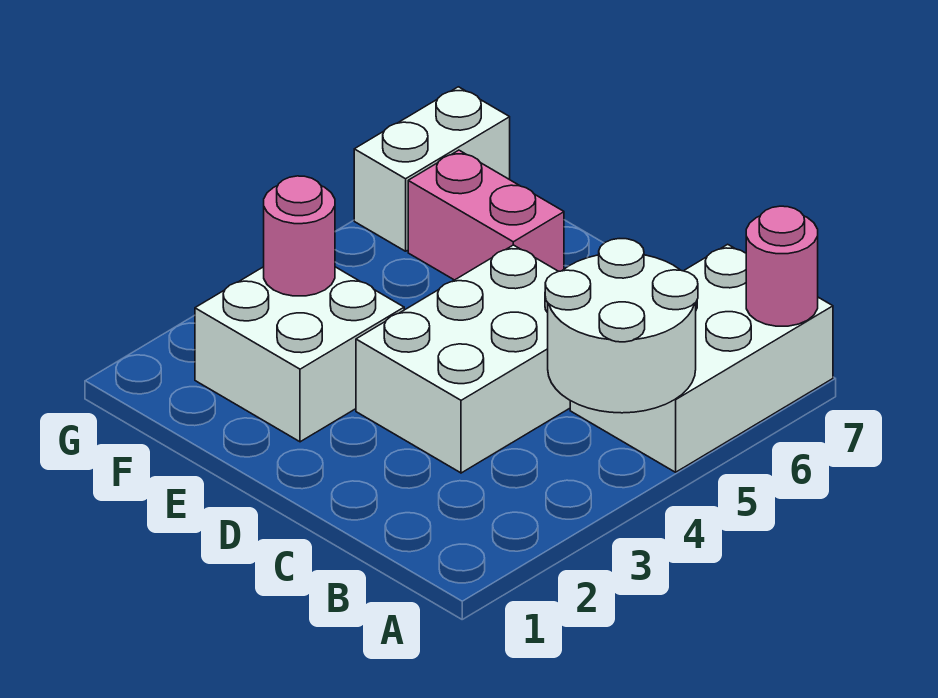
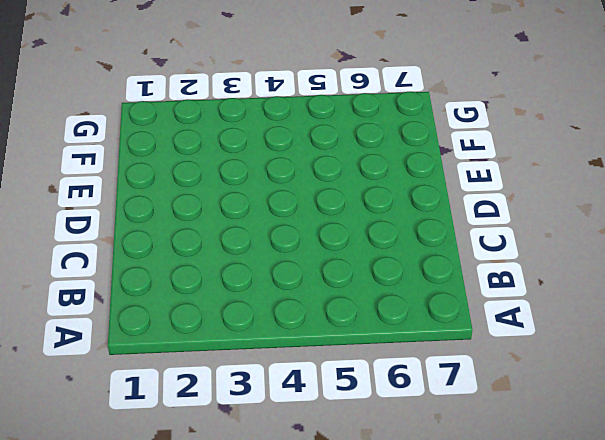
none -> white 2x3 brick [570,244,833,472]
none -> white 2x3 brick [356,245,570,473]

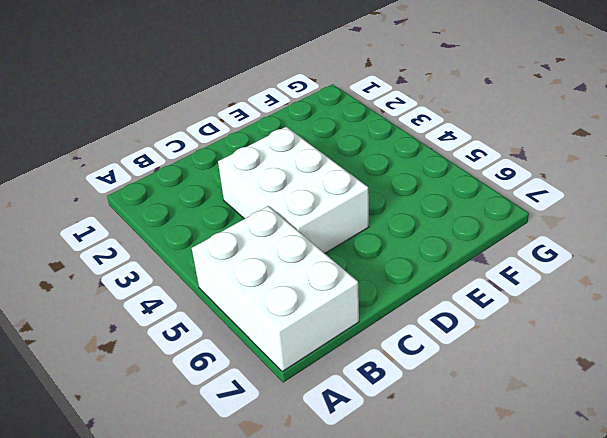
none -> white 2x2 brick [195,267,404,442]
none -> pink 1x2 brick [408,150,564,280]

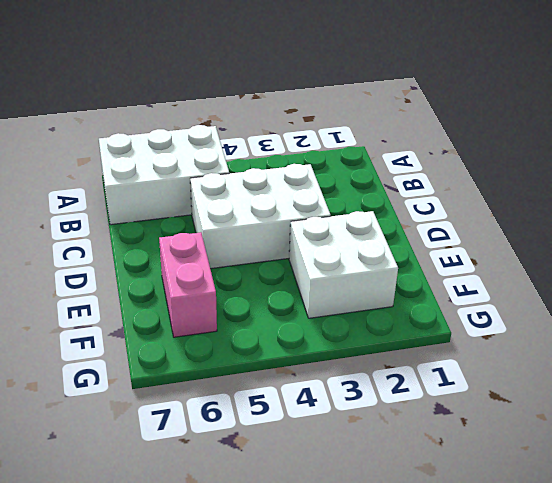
none -> white 1x2 brick [354,87,510,251]
none -> white 2x2 round brick [545,239,698,413]

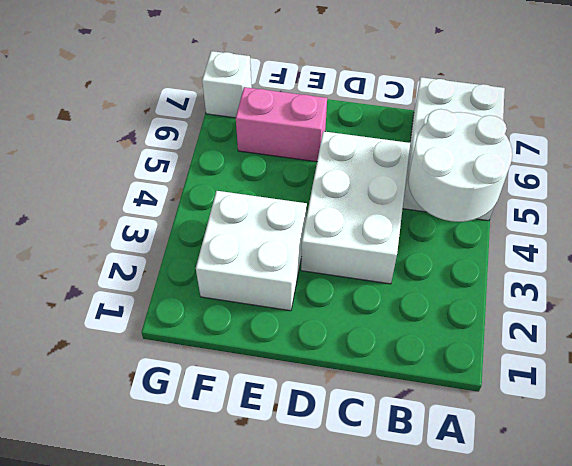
white 1x1 brick [202,51,252,118] -> white 1x2 brick [354,87,510,251]
none -> pink 1x1 round brick [746,206,818,326]
none -> pink 1x1 round brick [264,176,335,296]

